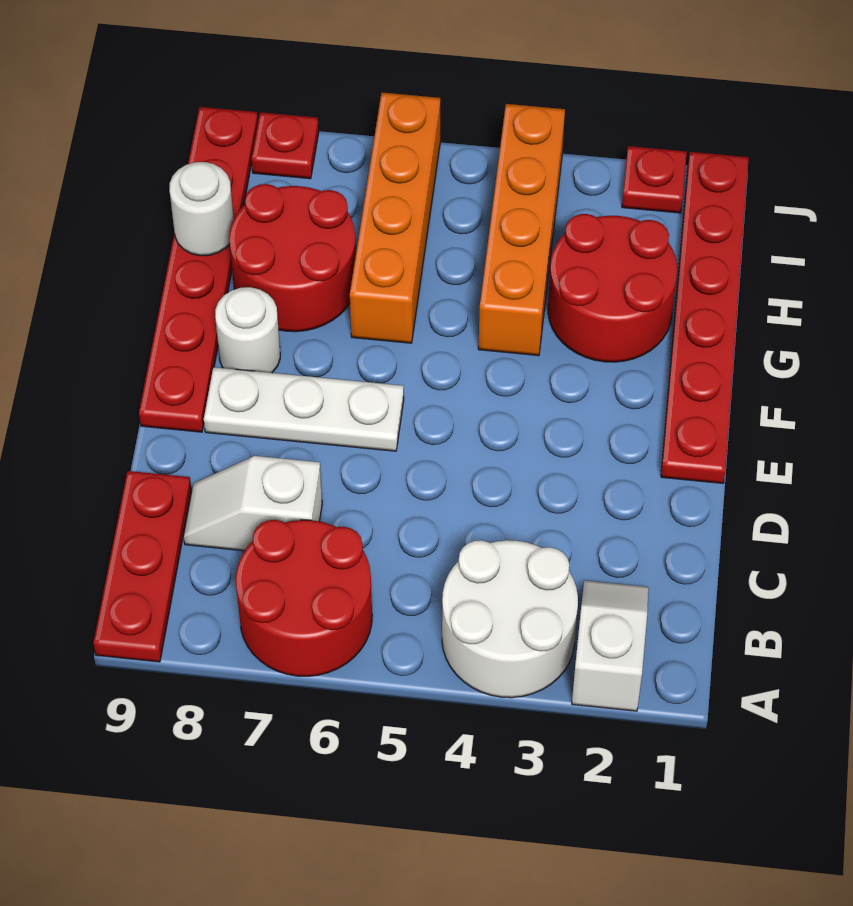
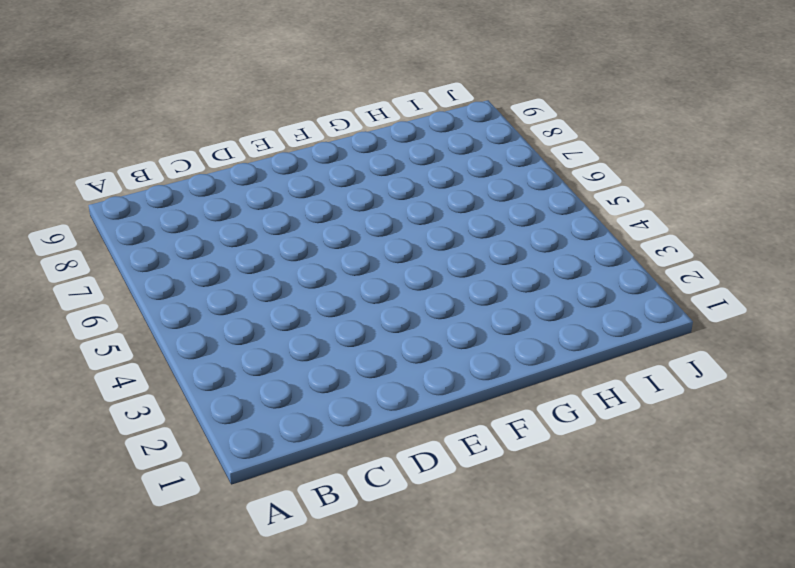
none -> white 1x2 slope [572,581,648,711]
none -> white 2x2 round brick [442,540,578,698]
none -> red 2x2 round brick [236,520,372,676]

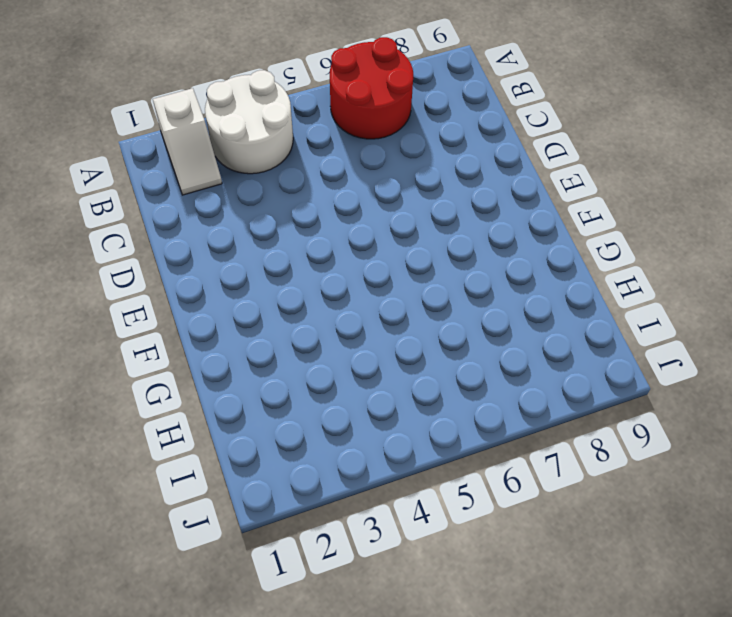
none -> red 1x3 plate [93,471,191,662]
none -> white 1x2 slope [184,456,322,551]
none -> red 1x6 plate [661,152,749,483]

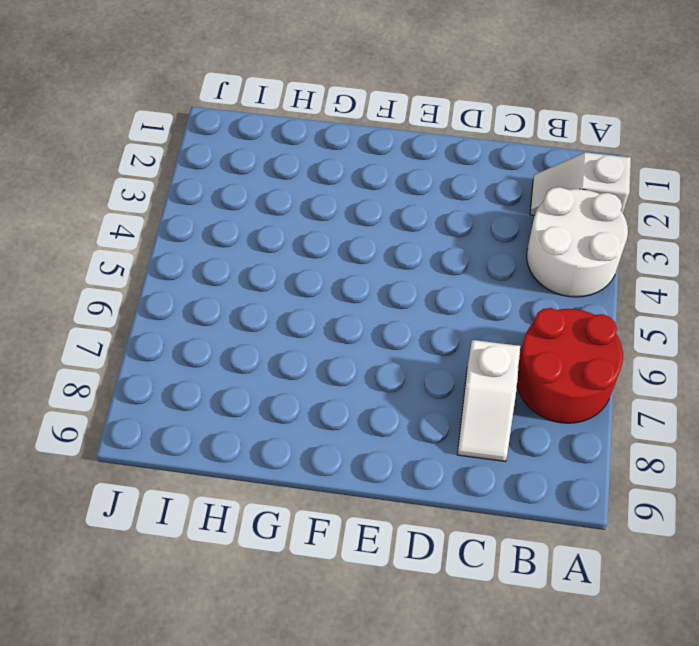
none -> red 1x3 plate [93,471,191,662]
none -> red 1x6 plate [661,152,749,483]
none -> white 1x3 plate [204,367,404,451]

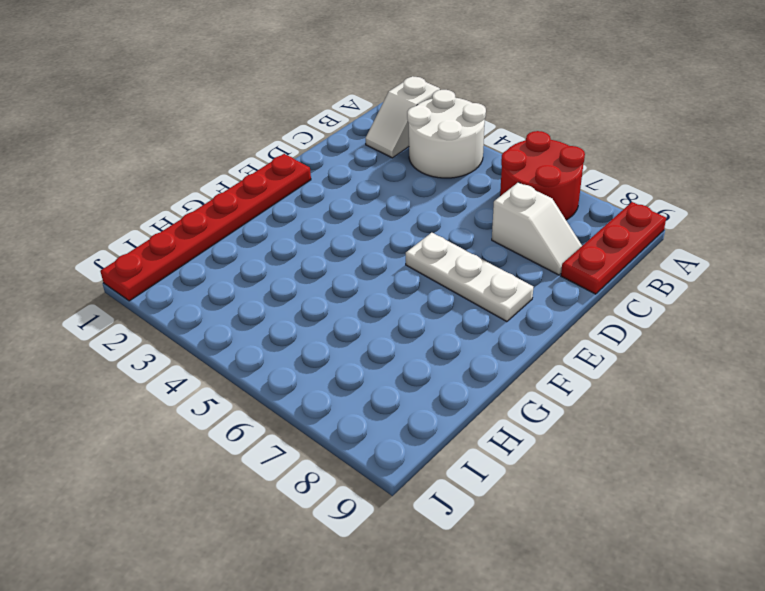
none -> red 1x6 plate [139,107,258,432]
none -> white 1x1 round brick [215,287,280,373]
none -> red 2x2 round brick [548,214,677,362]

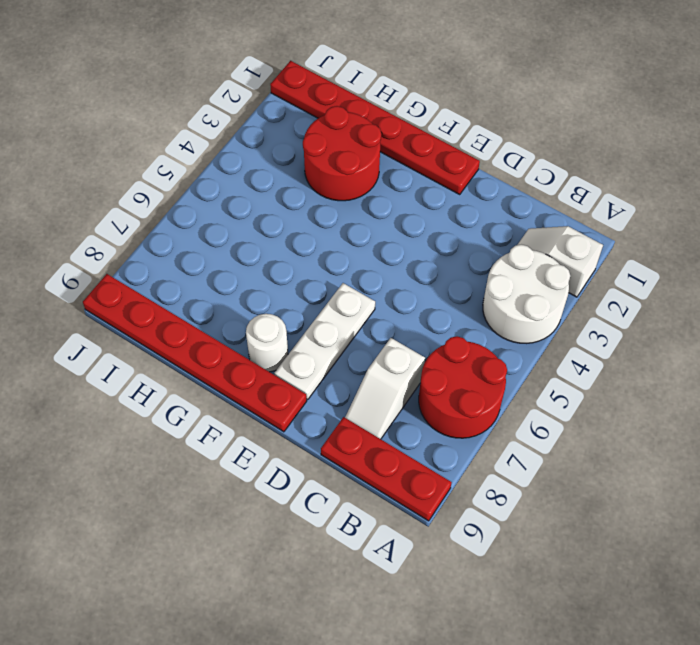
none -> orange 1x4 brick [478,104,565,356]
none -> orange 1x4 brick [350,93,440,343]
none -> red 2x2 round brick [229,184,356,332]

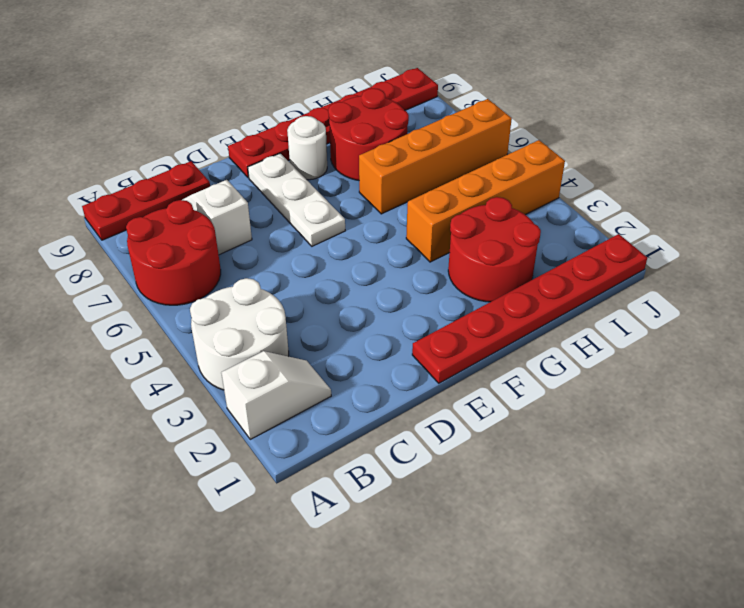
none -> red 1x1 plate [622,146,687,213]
none -> red 1x1 plate [252,112,319,179]
none -> white 1x1 round brick [169,162,234,256]

